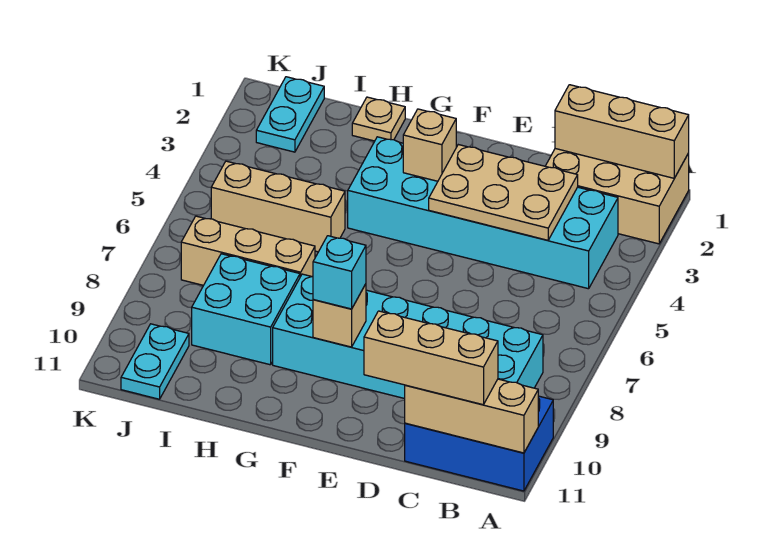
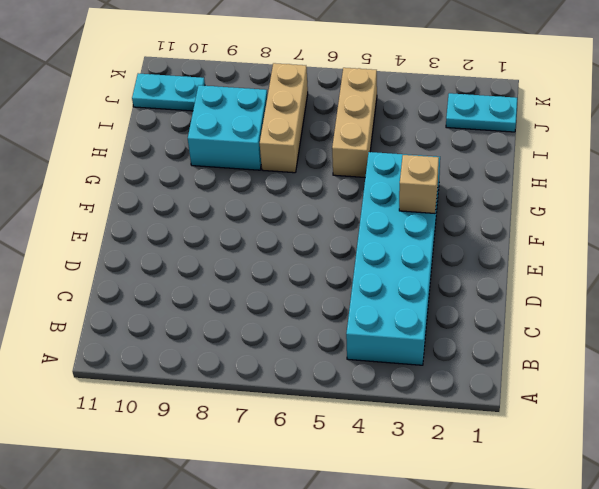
none -> tan 2x3 brick [546,149,689,244]
none -> blue 2x3 brick [405,396,553,491]
none -> cyan 2x6 brick [273,274,543,399]

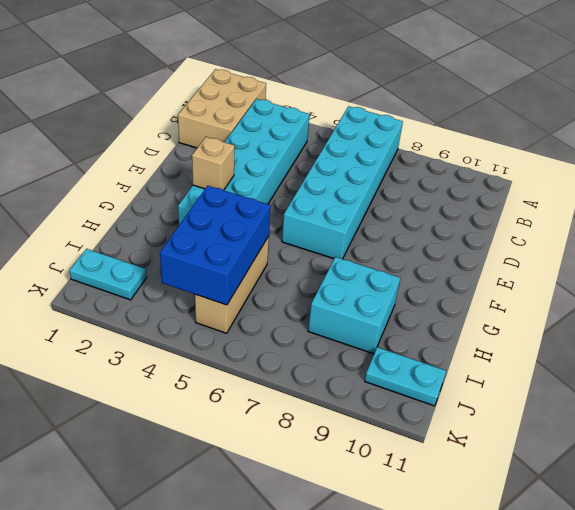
cyan 2x6 brick [282,106,403,259] -> cyan 2x6 brick moved to [273,274,543,399]
blue 2x3 brick [160,186,271,305] -> blue 2x3 brick moved to [405,396,553,491]
none -> tan 1x1 plate [352,97,405,141]
none -> tan 1x3 brick [181,216,315,285]
none -> tan 1x3 brick [555,85,689,178]

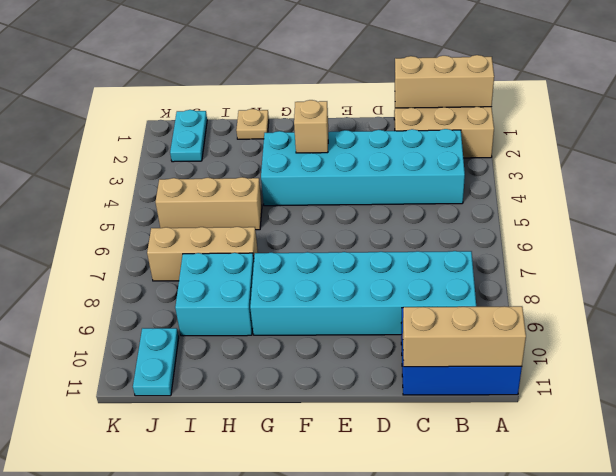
none -> tan 2x3 plate [429,145,578,240]
none -> tan 1x1 brick [313,284,366,347]
none -> tan 1x3 brick [364,311,498,405]

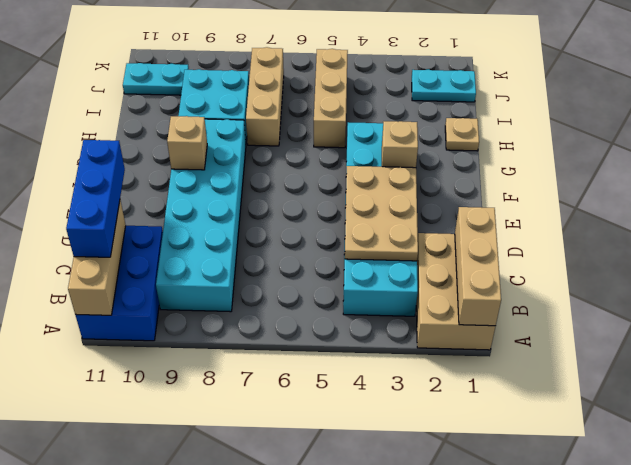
blue 1x3 brick [66,140,125,257] -> tan 1x3 brick [364,311,498,405]
none -> cyan 1x1 brick [313,236,366,309]

